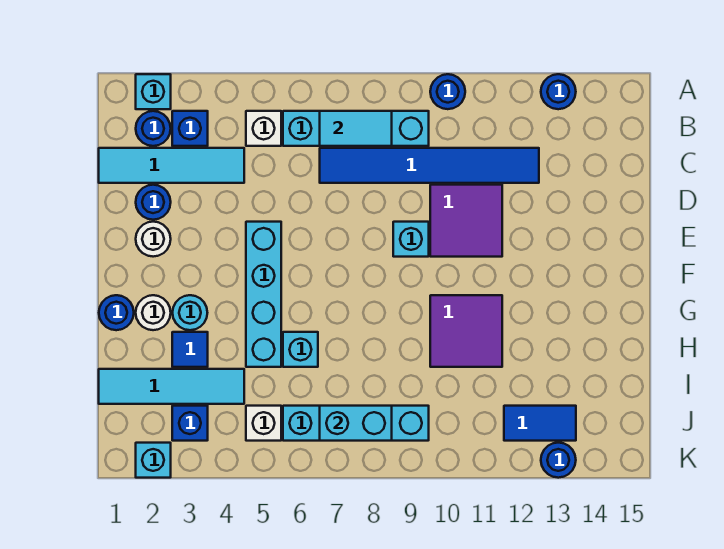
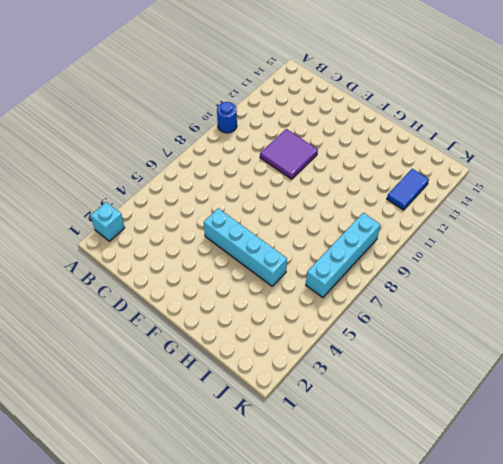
none -> blue 1x1 round brick [541,74,576,109]
none -> blue 1x1 round brick [136,111,171,146]
none -> blue 1x1 brick [172,111,208,146]

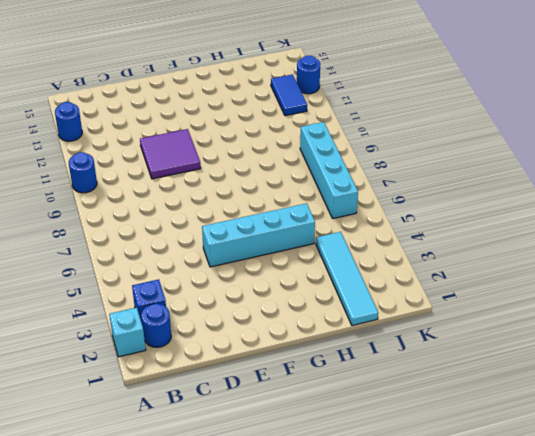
none -> white 1x1 brick [246,111,281,146]
none -> cyan 1x4 brick [283,111,429,146]
none -> cyan 1x4 tile [99,148,244,183]

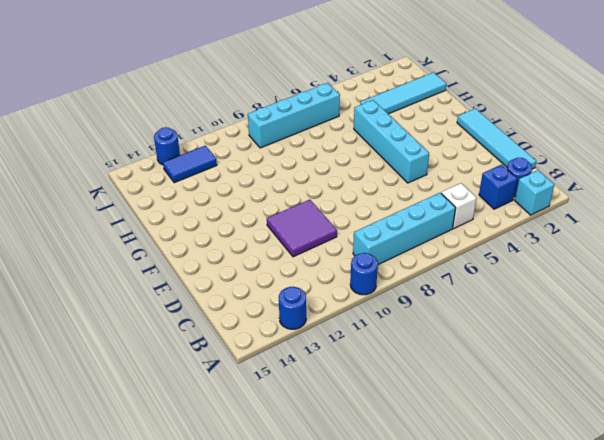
cyan 1x4 tile [457,109,536,169] -> cyan 1x4 tile turned to [99,148,244,183]
none -> blue 1x6 tile [320,148,539,183]
none -> blue 1x1 round brick [136,185,171,220]
none -> white 1x1 round brick [136,222,171,257]

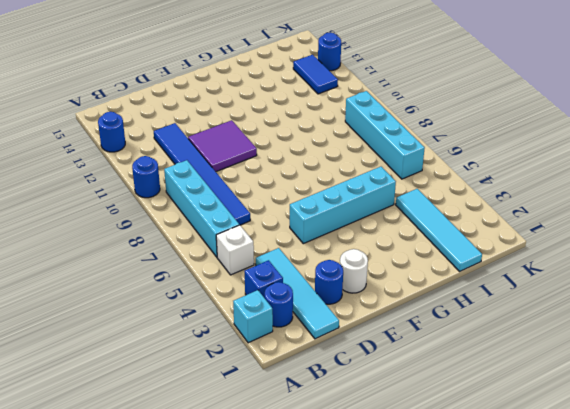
none -> cyan 1x1 brick [393,222,429,257]
none -> blue 1x1 round brick [99,295,134,330]
none -> white 1x1 round brick [136,295,171,330]

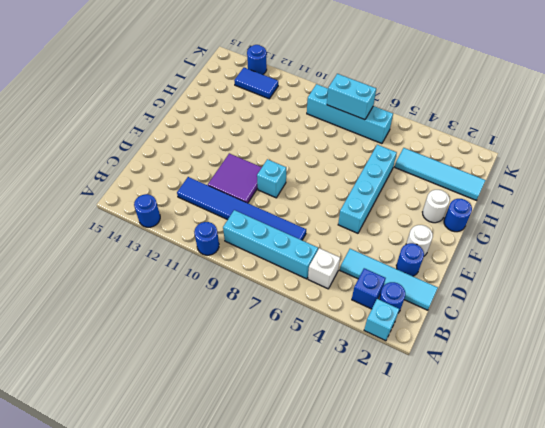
none -> cyan 1x1 round brick [172,295,207,330]
none -> purple 2x2 tile [430,295,502,367]
none -> blue 1x1 tile [172,332,208,367]

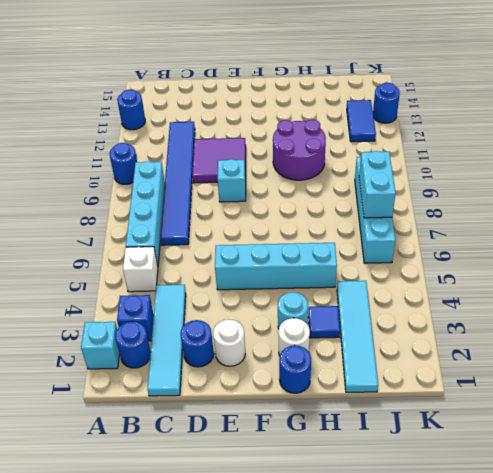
purple 2x2 round brick [273,120,326,180] -> purple 2x2 tile [430,295,502,367]
none -> cyan 1x1 brick [283,332,318,367]
none -> blue 1x1 brick [172,406,208,441]
none -> white 1x1 brick [246,406,281,441]

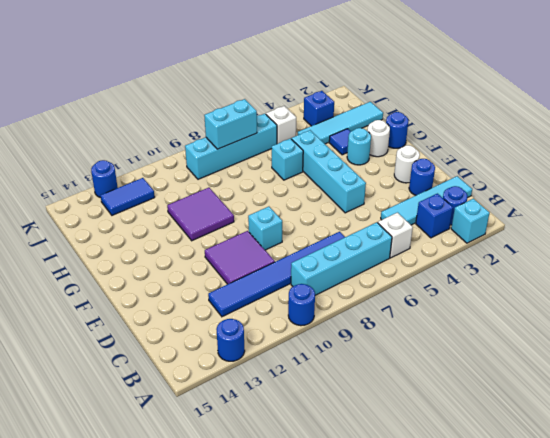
none -> cyan 1x1 brick [136,443,171,478]
none -> cyan 1x2 tile [320,111,392,146]

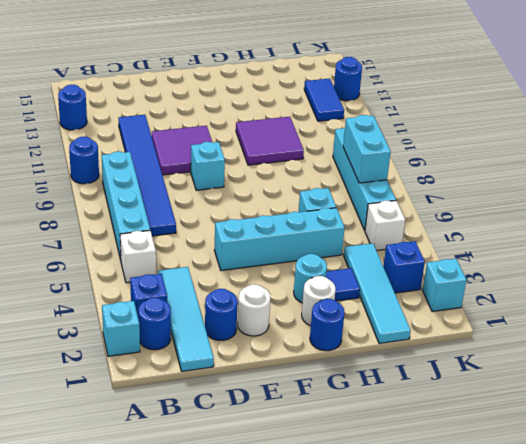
none -> cyan 1x2 tile [320,111,392,146]

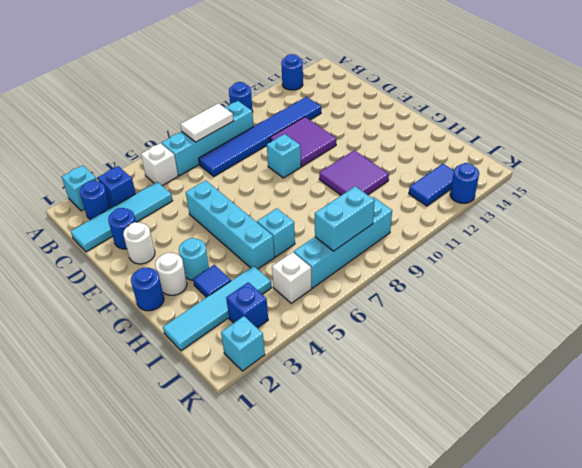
white 1x2 tile [180,103,234,142] -> cyan 1x2 tile [320,111,392,146]

